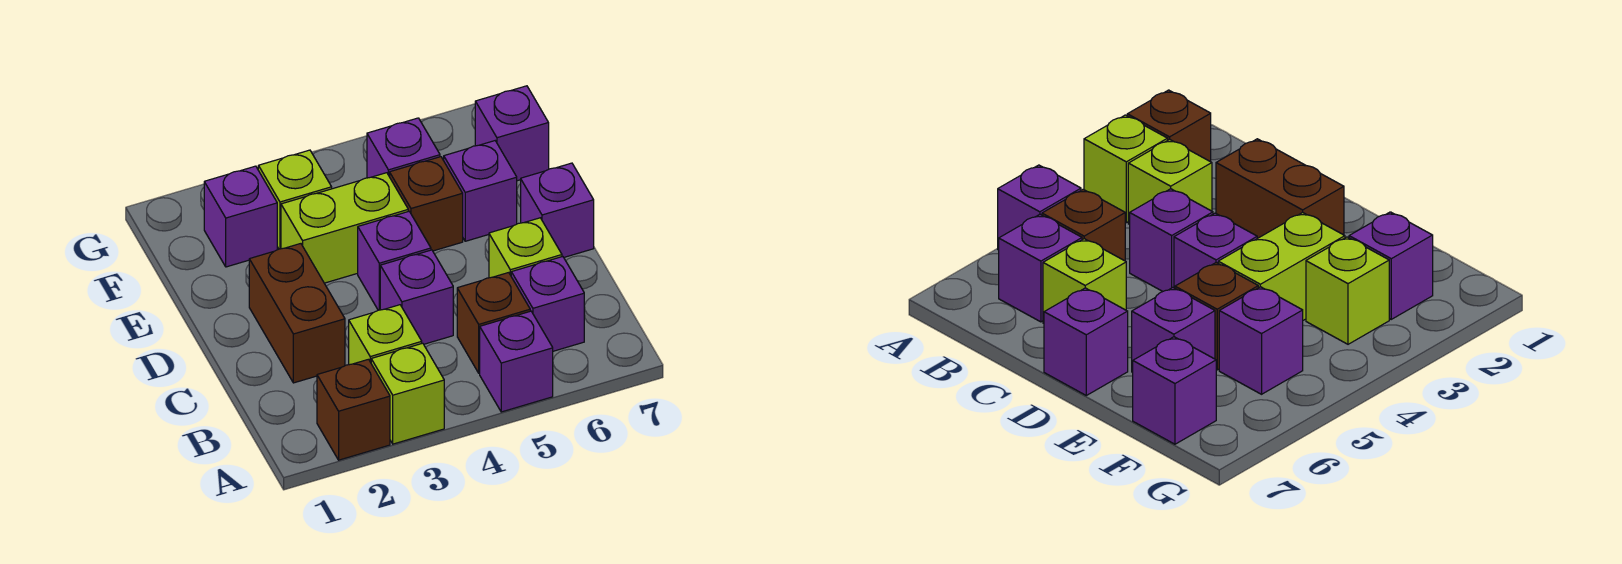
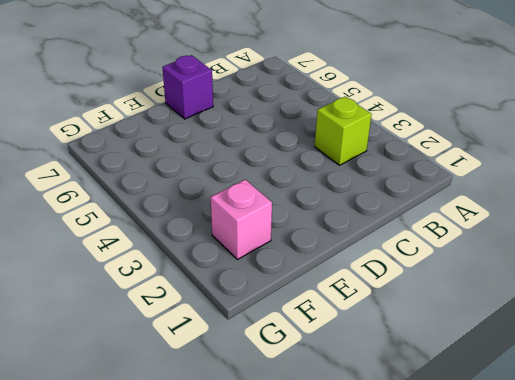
pink 1x1 brick [211,180,272,259] -> purple 1x1 brick [204,166,277,267]
none -> brown 1x1 brick [317,359,390,460]
none -> lime 1x1 brick [371,343,444,444]
none -> purple 1x1 brick [480,311,553,412]

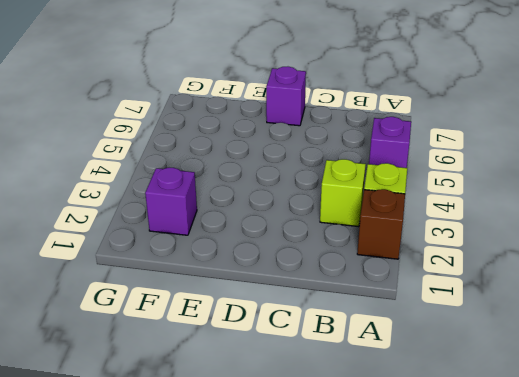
none -> brown 1x1 brick [457,273,530,373]
none -> purple 1x1 brick [511,257,584,351]
none -> brown 1x2 brick [249,244,345,383]

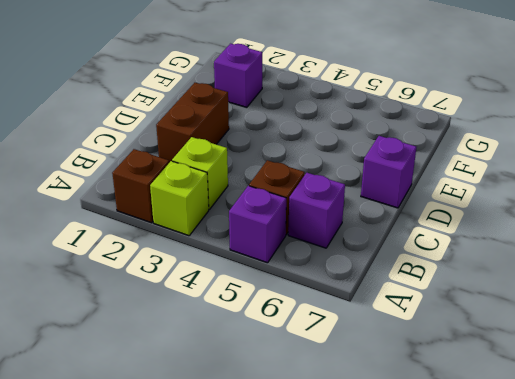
none -> purple 1x1 brick [380,250,453,344]
none -> lime 1x1 brick [489,218,562,278]
none -> purple 1x1 brick [358,211,431,310]

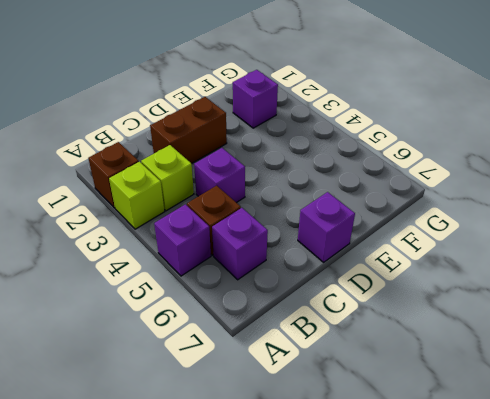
none -> lime 1x1 brick [489,218,562,278]
none -> purple 1x1 brick [358,211,431,310]
none -> lime 1x2 brick [281,173,408,283]

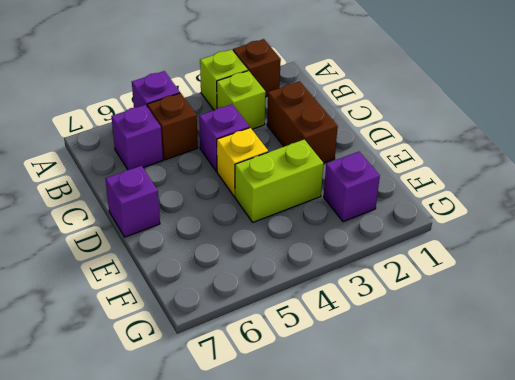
yellow 1x1 brick [217,128,268,196] -> purple 1x1 brick [358,211,431,310]
none -> lime 1x1 brick [489,218,562,278]
none -> brown 1x1 brick [390,157,463,251]
none -> purple 1x1 brick [444,141,517,241]

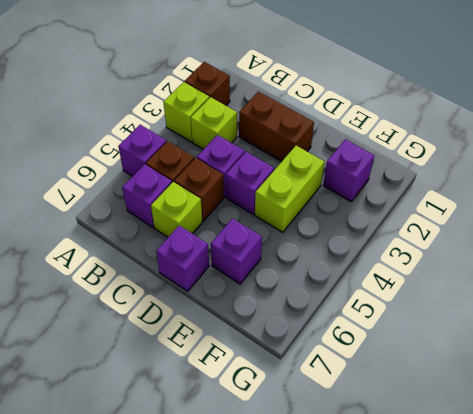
brown 1x1 brick [174,158,224,221] -> brown 1x1 brick moved to [390,157,463,251]
none -> lime 1x1 brick [258,150,332,249]
none -> purple 1x1 brick [367,118,440,178]
none -> purple 1x1 brick [475,86,549,181]

